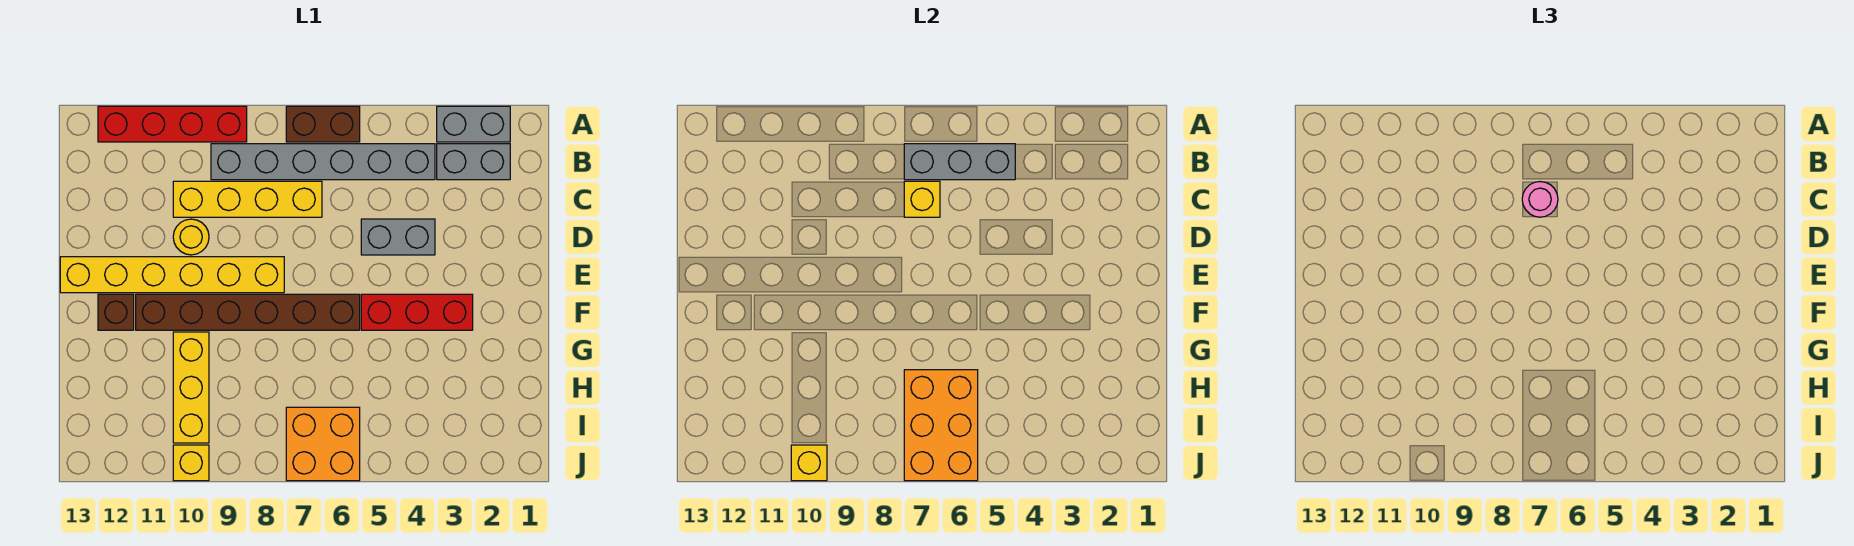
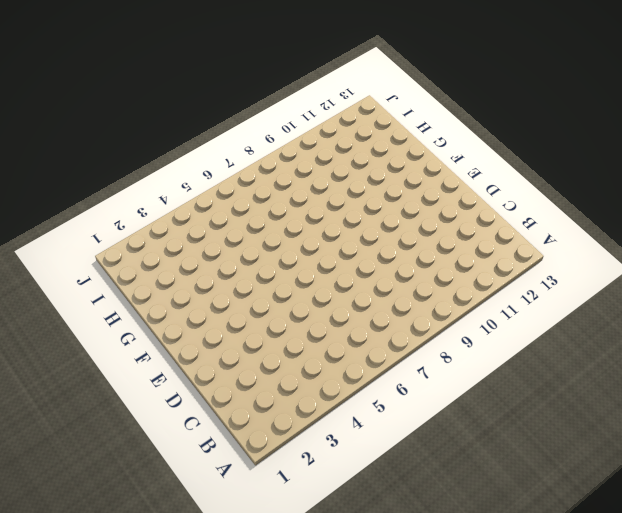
none -> grey 1x2 brick [437,106,510,142]
none -> brown 1x2 brick [286,106,360,142]
none -> red 1x4 brick [98,106,247,142]

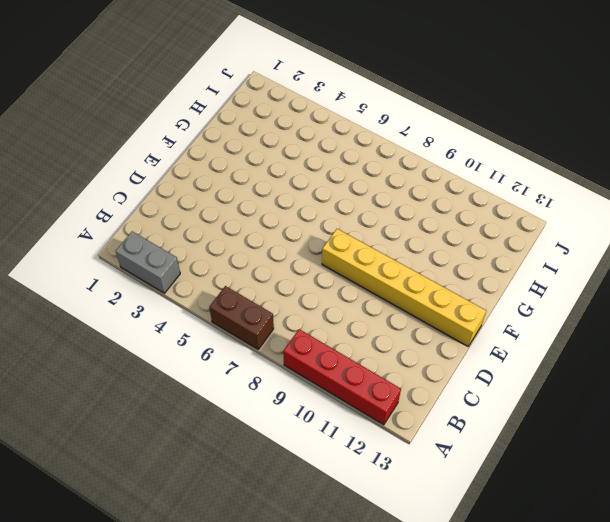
none -> grey 1x2 brick [437,144,510,180]
none -> grey 1x6 brick [211,144,435,180]
none -> yellow 1x4 brick [173,181,322,217]

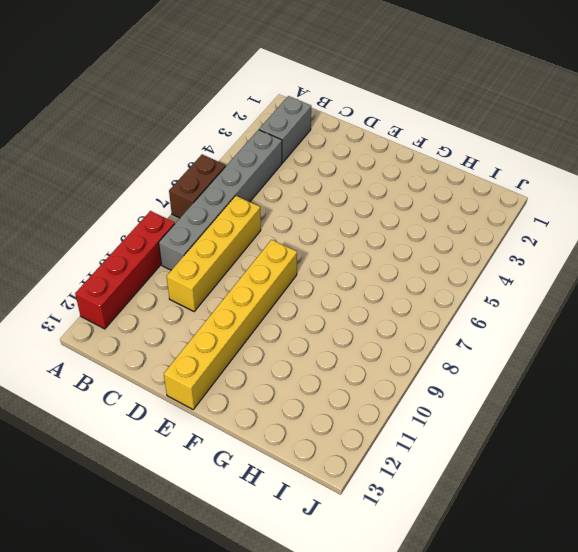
none -> grey 1x2 brick [437,106,510,142]
none -> grey 1x2 brick [361,219,435,255]
none -> yellow 1x1 round brick [173,219,209,255]

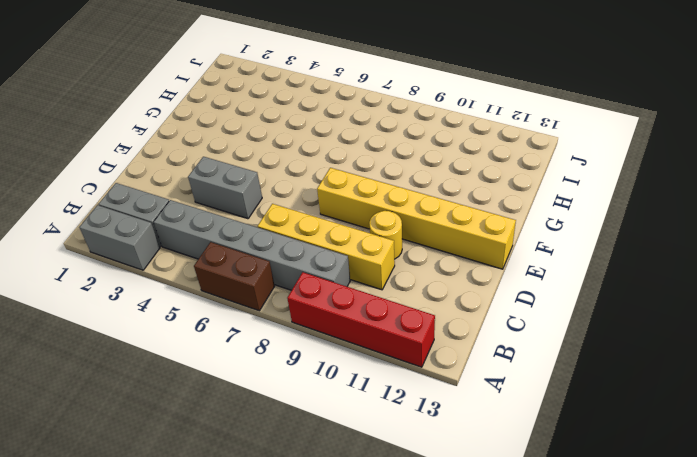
none -> red 1x3 brick [361,294,473,330]
none -> brown 1x6 brick [136,294,360,330]
none -> brown 1x1 brick [98,294,134,330]

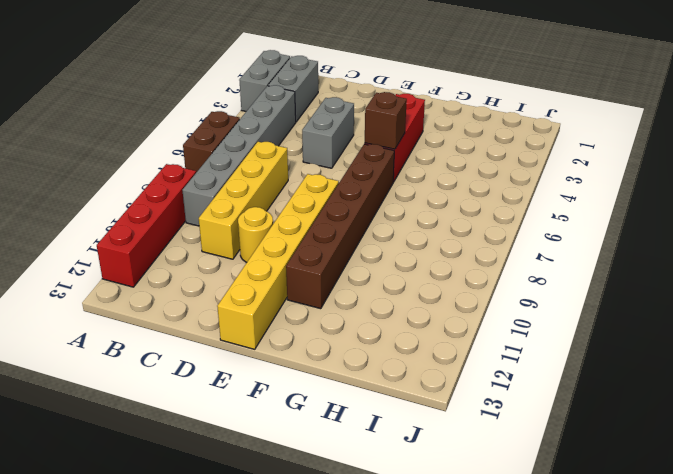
brown 1x1 brick [365,92,407,149] -> brown 1x1 brick moved to [98,294,134,330]
none -> yellow 1x3 brick [173,332,209,443]
none -> orange 2x2 brick [286,407,360,481]
none -> yellow 1x1 brick [173,445,209,481]

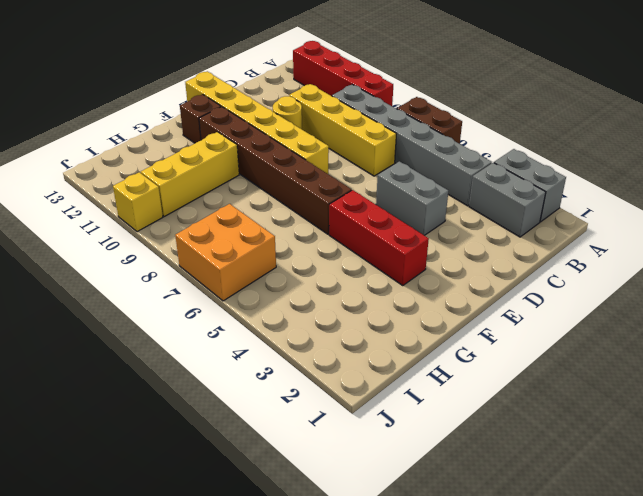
none -> grey 1x3 brick [904,144,1015,180]
none -> yellow 1x1 brick [904,181,940,217]
none -> orange 2x3 brick [904,370,978,481]

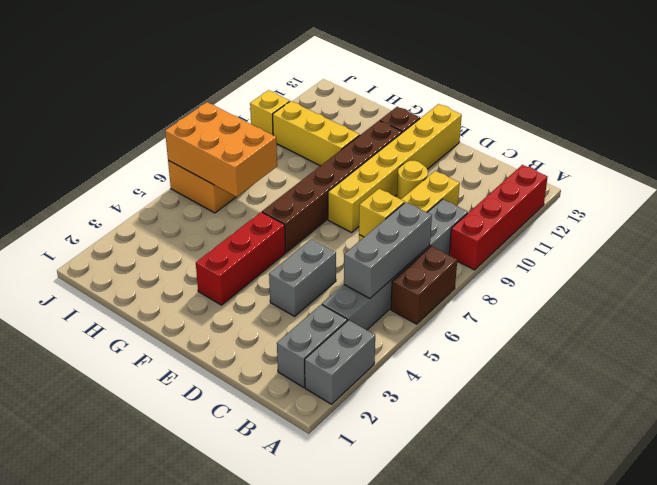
none -> yellow 1x1 brick [791,445,827,481]
none -> pink 1x1 round brick [1522,182,1558,217]

